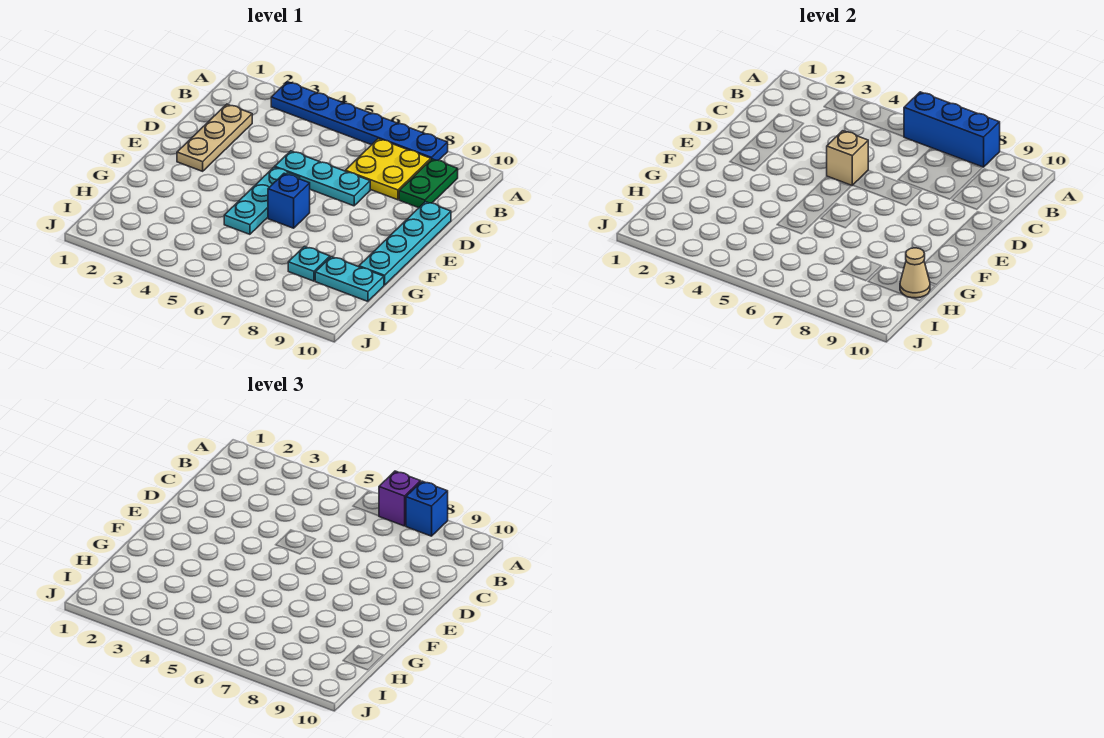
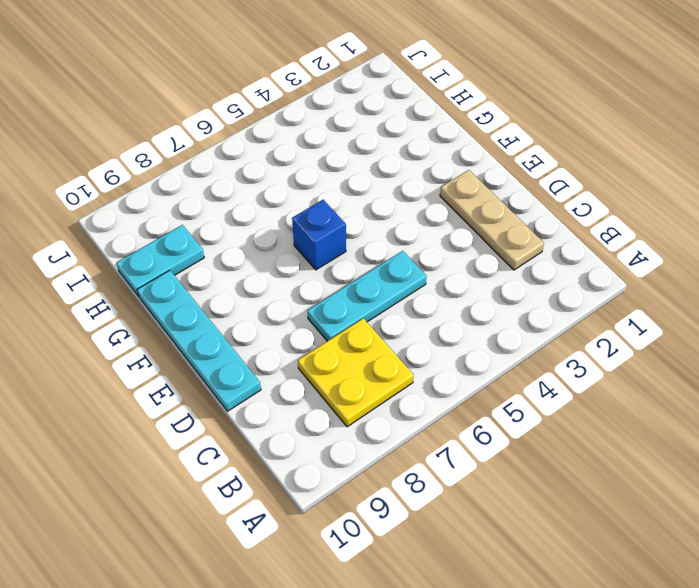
none -> blue 1x6 plate [271,82,448,161]
none -> green 1x2 plate [399,159,458,208]
none -> cyan 1x3 plate [224,167,300,234]

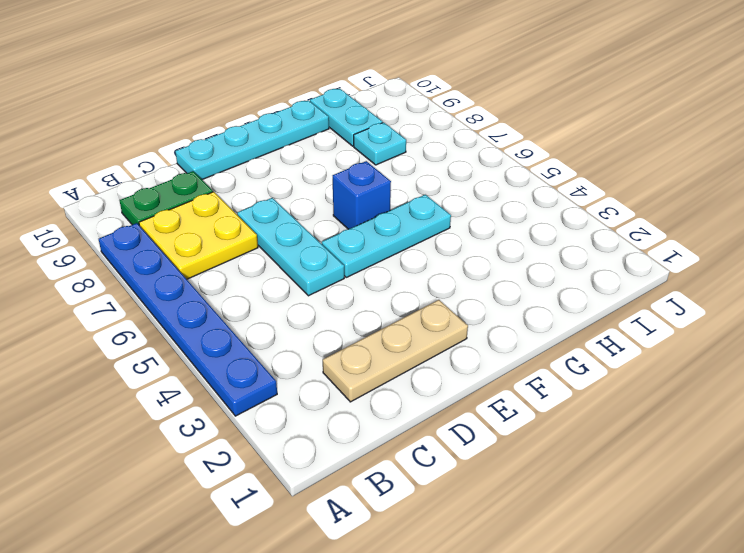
none -> blue 1x3 brick [904,92,1000,167]
none -> tan 1x1 brick [827,131,868,185]
none -> tan 1x1 cone [900,248,930,298]

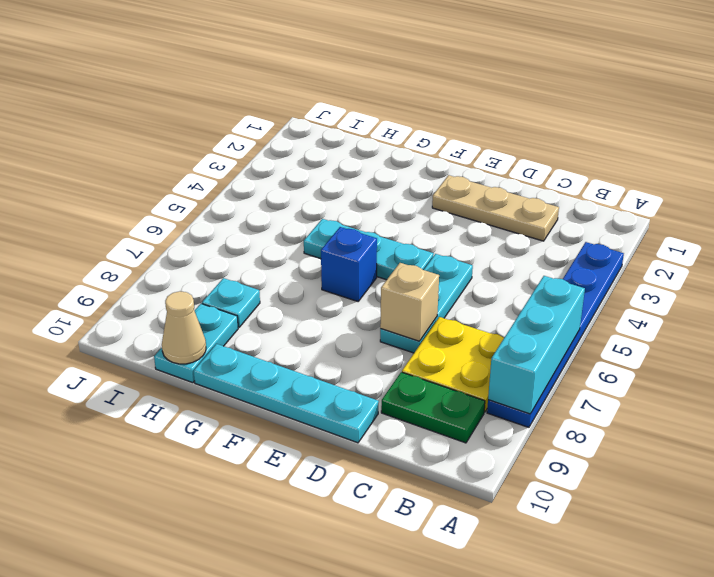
cyan 1x3 brick [488,276,585,414] -> blue 1x3 brick [904,92,1000,167]
tan 1x1 brick [380,263,439,341] -> tan 1x1 brick moved to [827,131,868,185]
none -> purple 1x1 brick [379,471,421,526]
none -> blue 1x1 brick [406,481,448,536]

